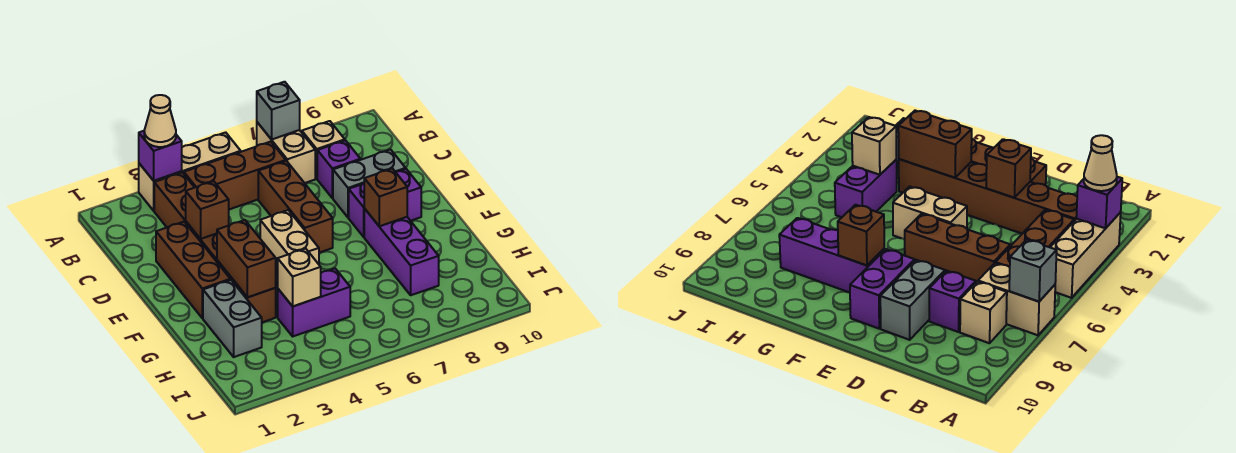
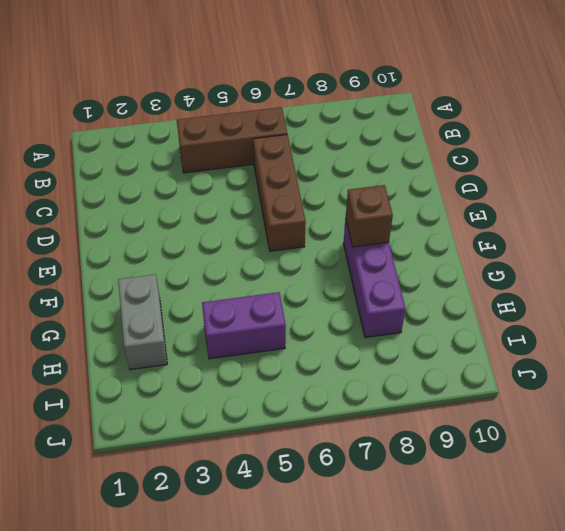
none -> tan 1x3 brick [139,132,241,211]
none -> tan 1x2 brick [257,122,315,183]
none -> brown 1x6 brick [154,173,276,322]

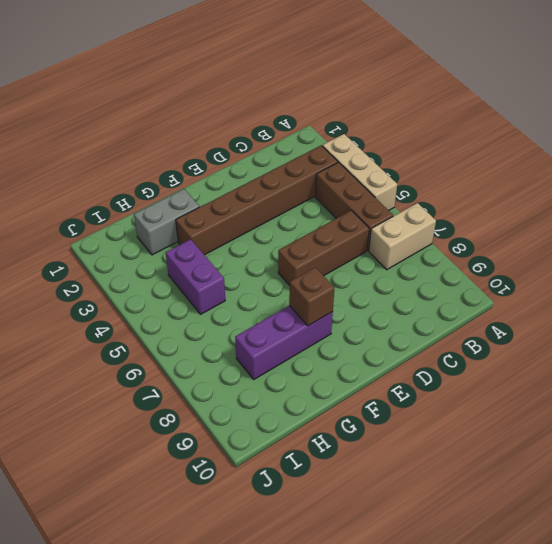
none -> tan 1x1 brick [302,121,345,179]
none -> purple 1x1 brick [317,140,360,198]
none -> brown 1x3 brick [156,222,230,318]

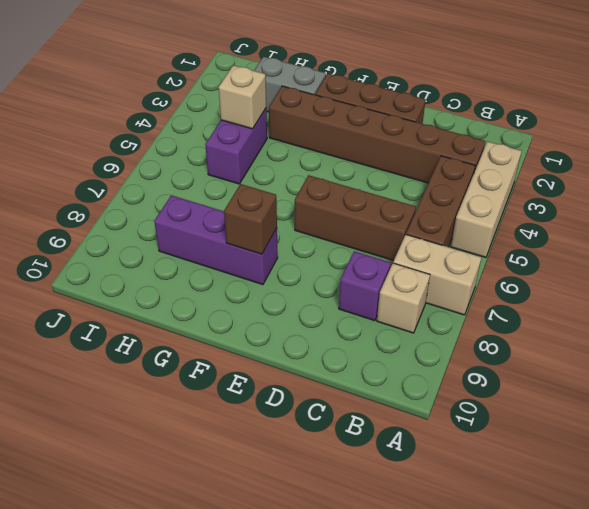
none -> grey 1x2 brick [333,150,406,218]
none -> tan 1x2 brick [260,210,319,271]
none -> purple 1x2 brick [349,169,421,237]

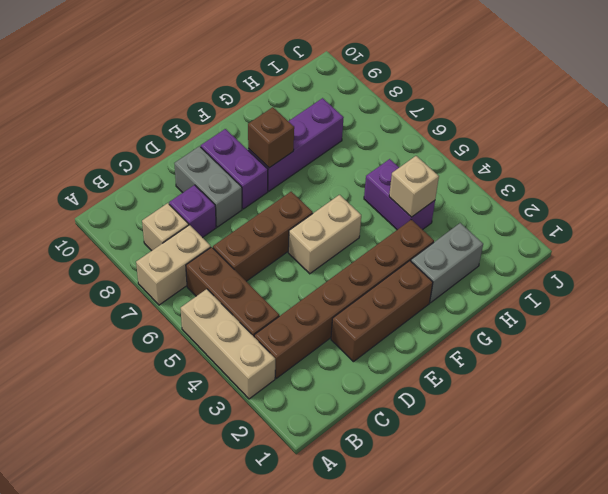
none -> purple 1x1 brick [139,131,182,181]
none -> grey 1x1 brick [257,82,300,140]
none -> brown 1x1 brick [186,181,229,239]

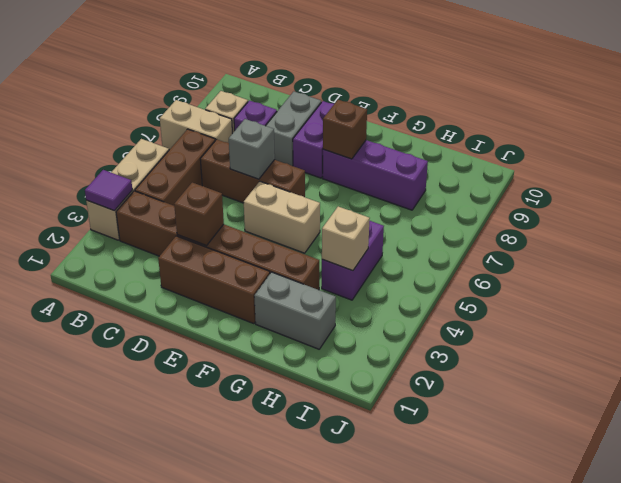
purple 1x1 tile [85,170,132,211] -> purple 1x1 brick [139,131,182,181]
grey 1x1 brick [229,119,275,179] -> grey 1x1 brick moved to [257,82,300,140]
none -> brown 1x2 brick [217,220,276,297]
none -> tan 1x1 cone [144,95,176,147]

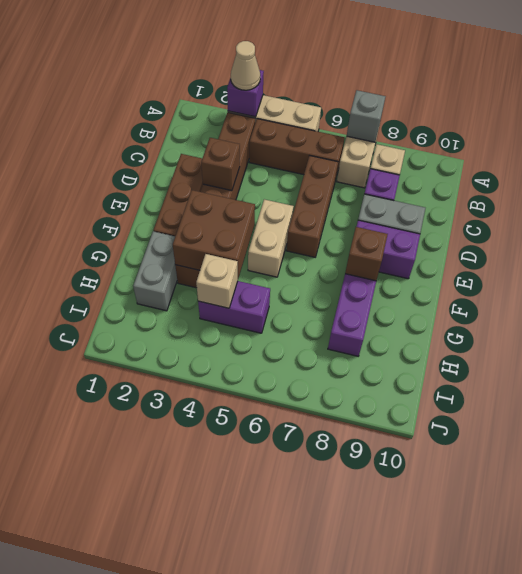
brown 2x2 brick [173,190,255,278] -> brown 1x2 brick [217,220,276,297]

